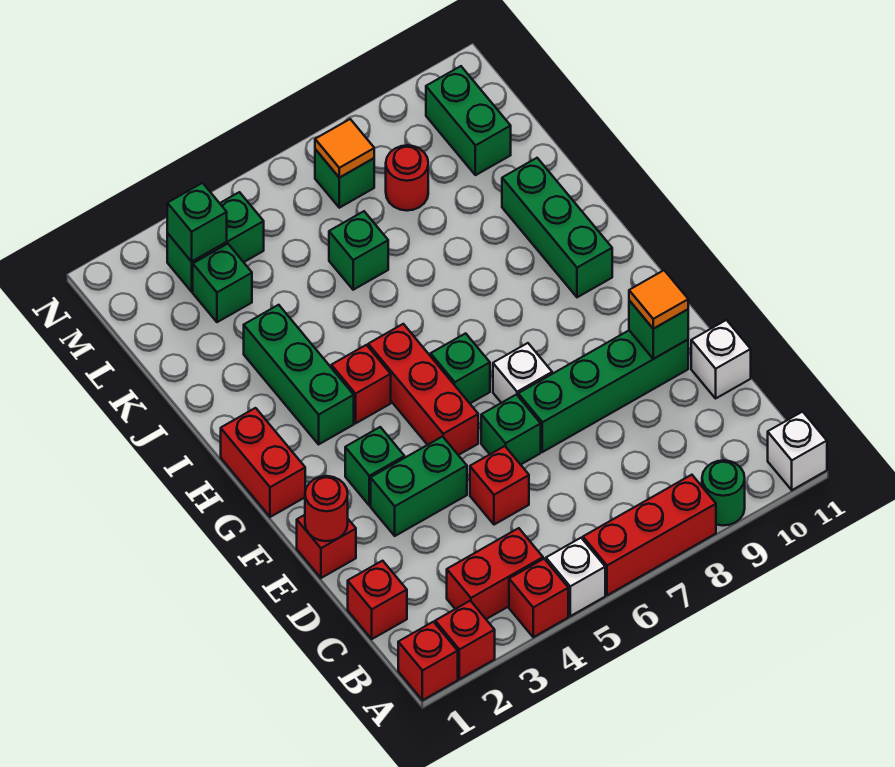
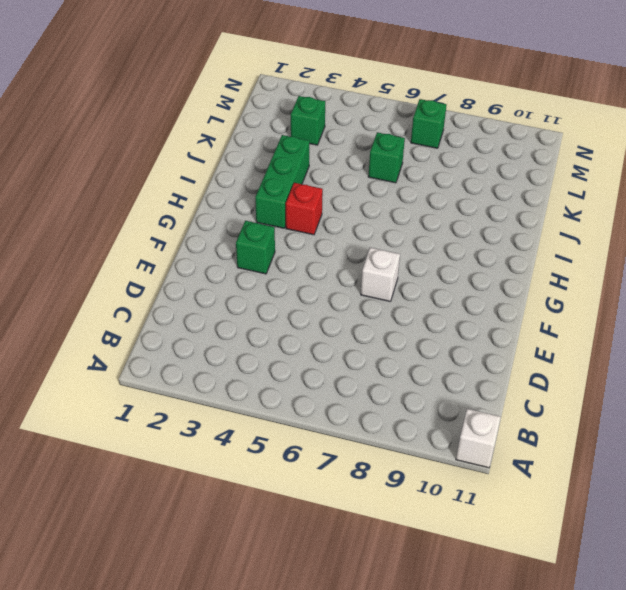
none -> red 1x1 brick [398,622,458,700]
none -> red 1x1 brick [435,601,495,679]
none -> red 1x1 brick [509,559,568,637]
none -> white 1x1 brick [546,538,605,616]

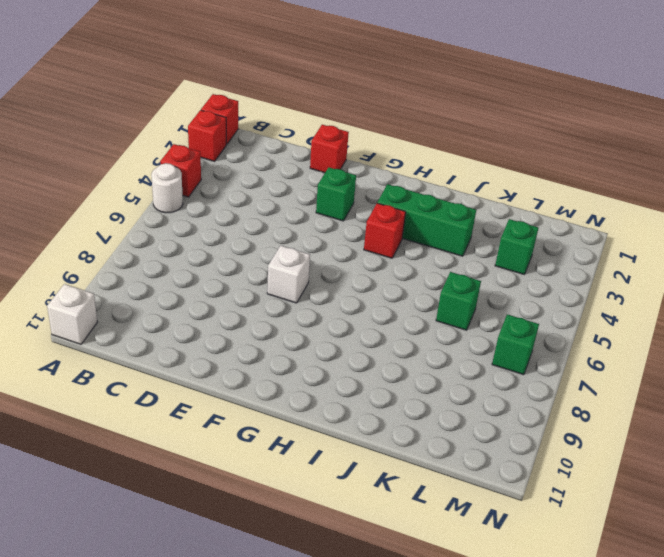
white 1x1 round brick [151,163,183,213] -> white 1x1 brick [546,538,605,616]
none -> red 1x3 brick [583,475,716,595]
none -> green 1x1 round brick [702,460,745,526]
none -> red 1x2 brick [447,528,543,619]
none -> red 1x1 brick [348,561,407,639]

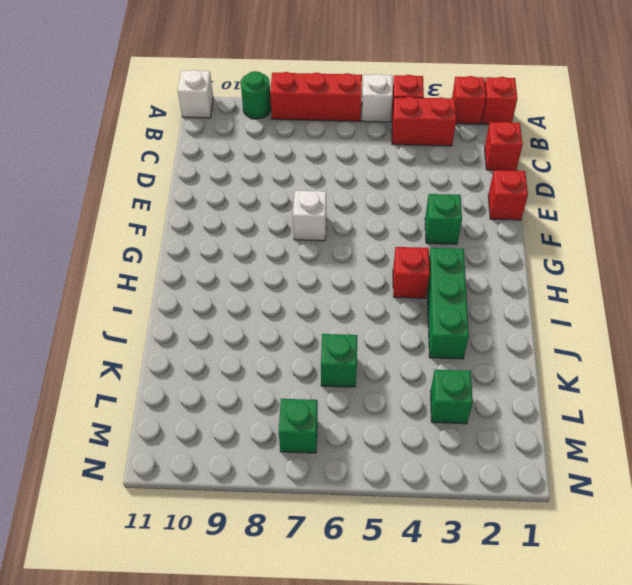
none -> red 1x1 brick [470,446,529,525]
none -> white 1x1 brick [691,320,751,398]
none -> green 1x2 brick [371,437,467,536]
none -> green 1x1 brick [481,395,541,465]

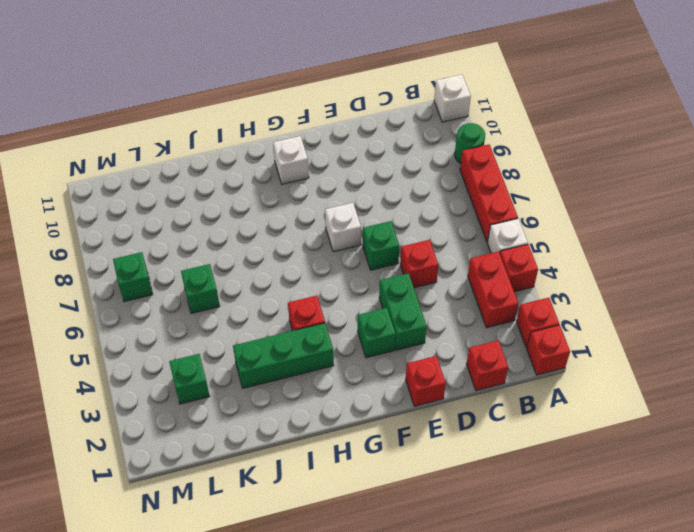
white 1x1 brick [273,136,309,184] -> white 1x1 brick moved to [691,320,751,398]
none -> green 1x4 brick [518,331,688,452]
none -> red 1x3 brick [368,324,478,455]
none -> red 1x2 brick [221,408,305,517]
none -> green 1x1 brick [431,333,490,403]

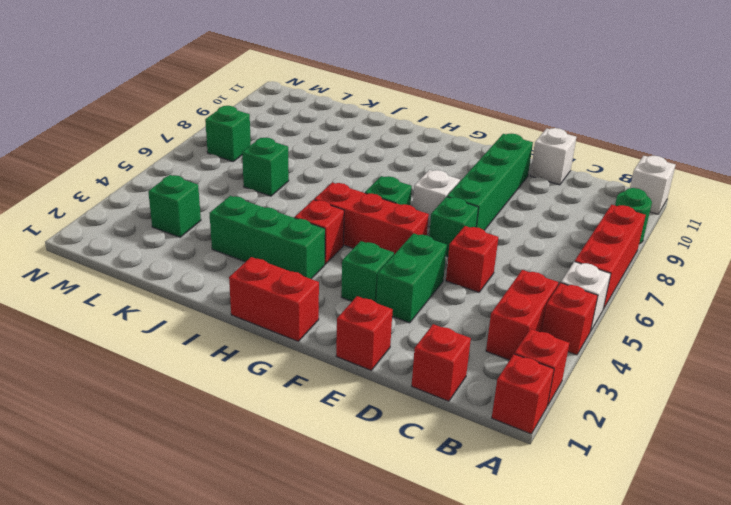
none -> green 1x3 brick [502,158,612,297]
none -> red 1x1 round brick [386,145,428,211]
none -> green 1x2 brick [426,66,511,175]
none -> green 1x2 brick [167,192,264,292]

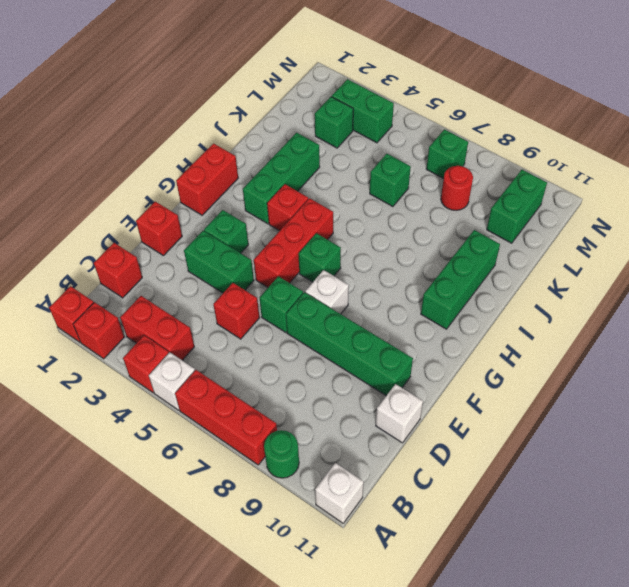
none -> red 1x1 round brick [305,476,348,541]
none -> green 1x1 brick [629,300,688,359]
none -> green 1x1 brick [167,183,227,262]
none -> orange 1x1 tile [315,119,374,178]

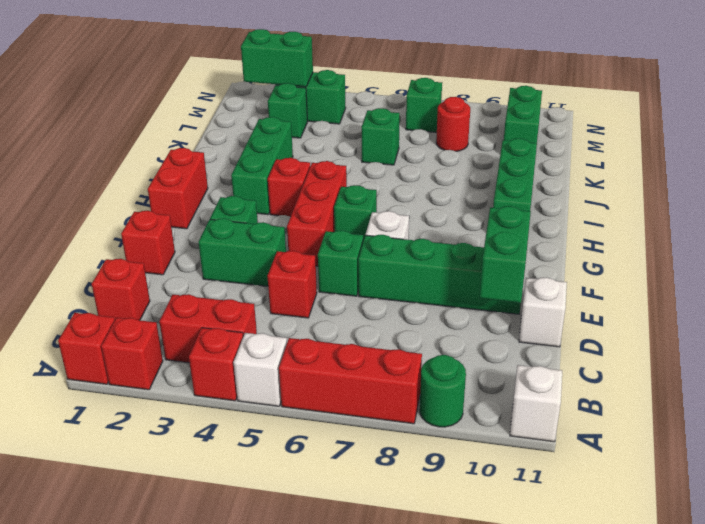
green 1x2 brick [479,206,531,303] -> green 1x1 brick [629,300,688,359]
green 1x2 brick [241,29,313,87] -> green 1x1 brick [167,183,227,262]
none -> red 1x1 round brick [305,476,348,541]
none -> orange 1x1 tile [315,119,374,178]
none -> orange 1x1 tile [629,270,688,329]

